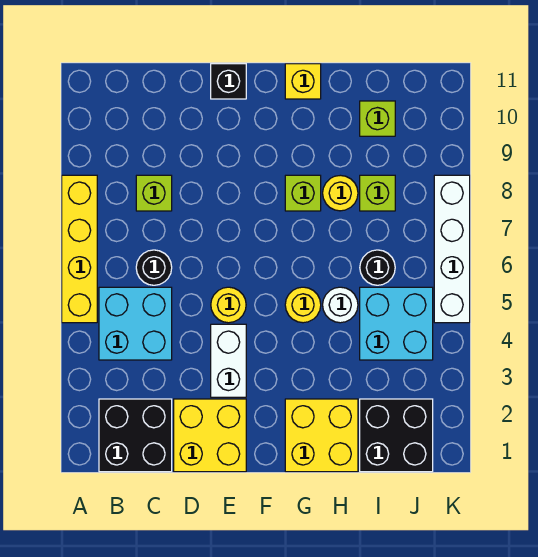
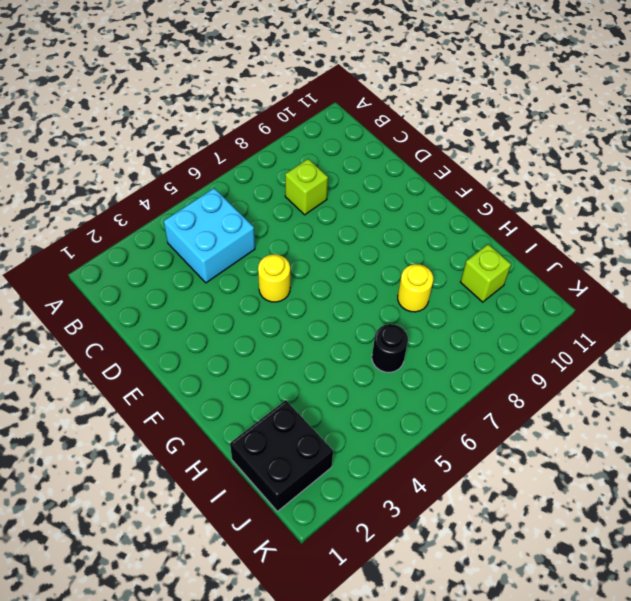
none -> yellow 1x4 brick [62,175,97,323]
none -> black 2x2 brick [99,399,172,472]
none -> black 1x1 round brick [136,250,172,285]

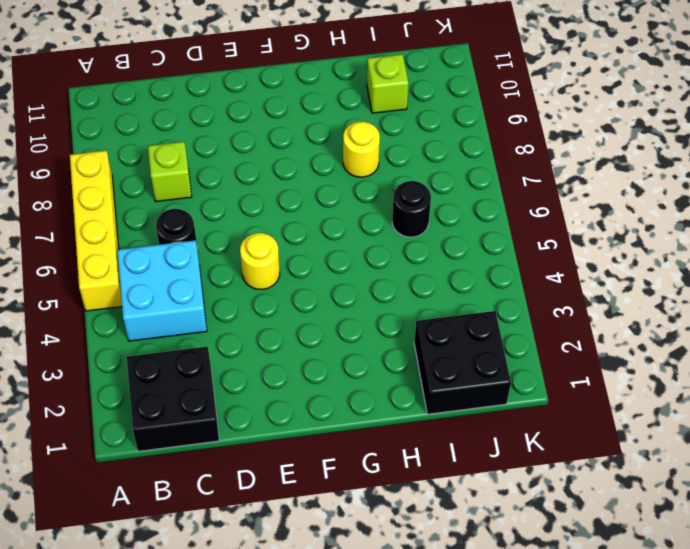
none -> yellow 2x2 brick [174,399,246,472]
none -> white 1x2 brick [211,324,246,397]
none -> black 1x1 brick [211,64,246,99]

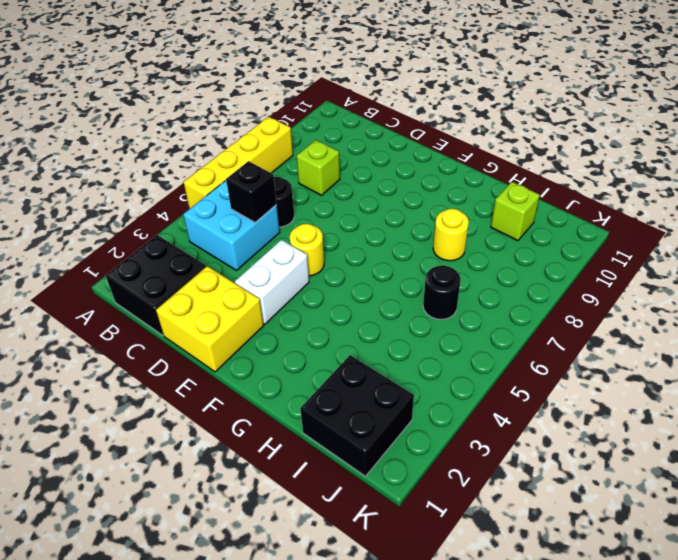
black 1x1 brick [226,161,277,222] -> black 1x1 brick moved to [211,64,246,99]
none -> yellow 2x2 brick [285,399,358,472]
none -> yellow 1x1 round brick [285,287,321,323]
none -> lime 1x1 brick [285,175,321,211]

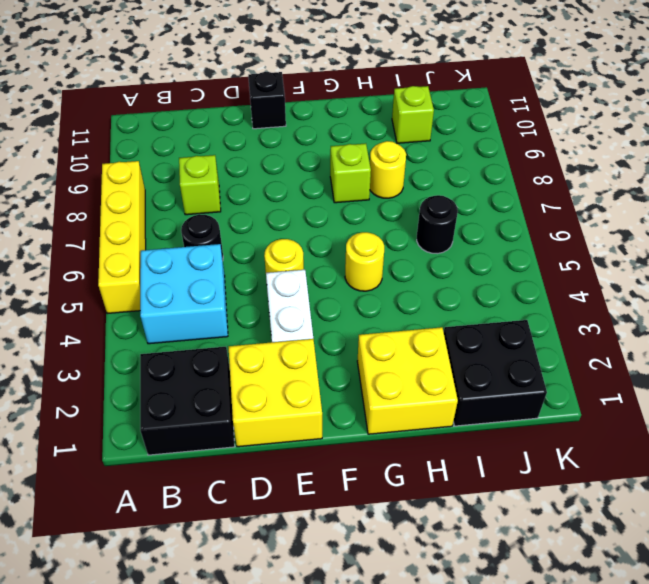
none -> yellow 1x1 brick [285,64,321,99]
none -> white 1x1 round brick [323,287,358,323]
none -> cyan 2x2 brick [360,287,433,360]

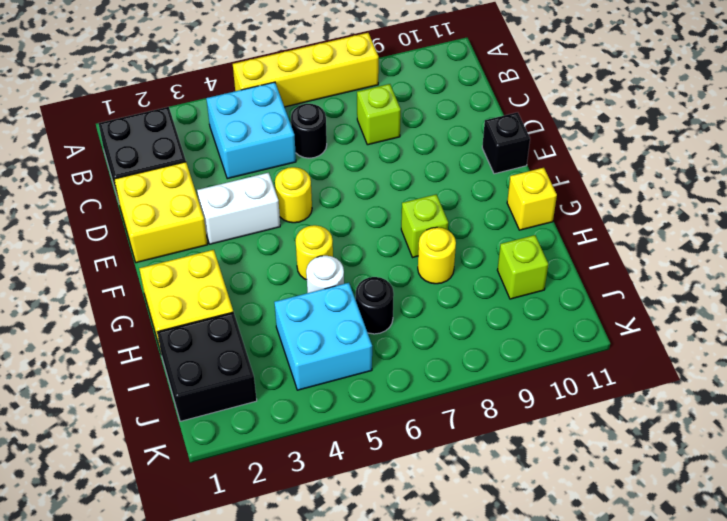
none -> lime 1x1 brick [360,175,395,211]
none -> white 1x4 brick [434,175,470,323]

